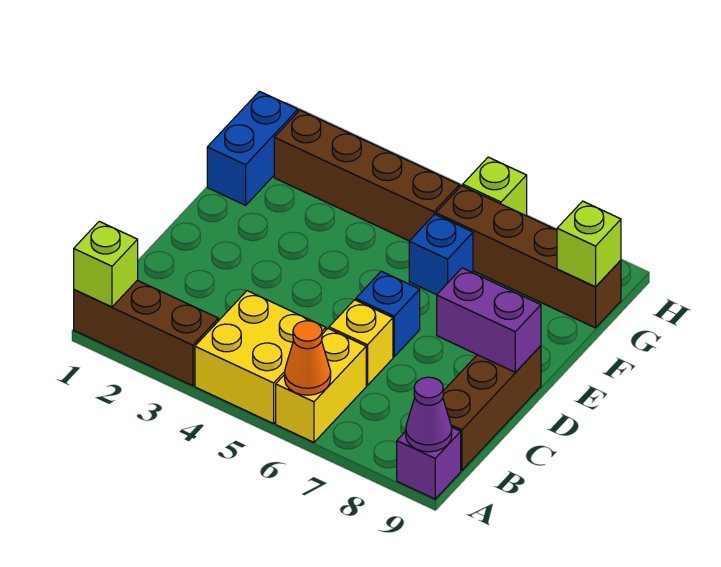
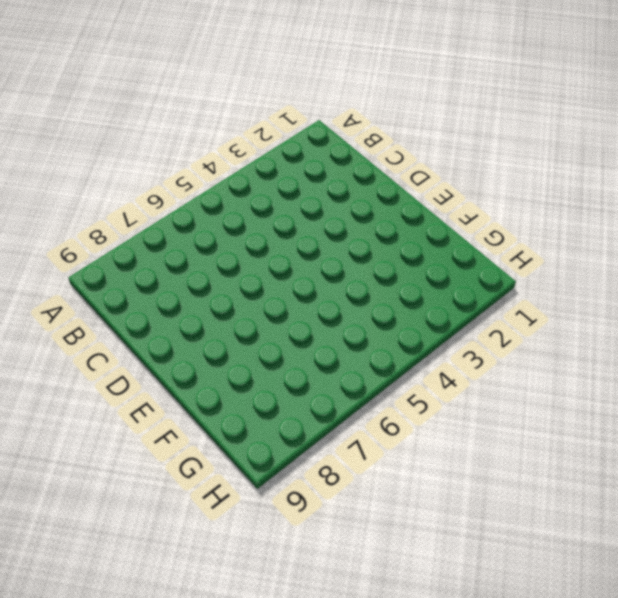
none -> brown 1x3 brick [74,280,218,386]
none -> yellow 2x2 brick [195,291,326,424]
none -> yellow 1x2 brick [276,329,366,442]

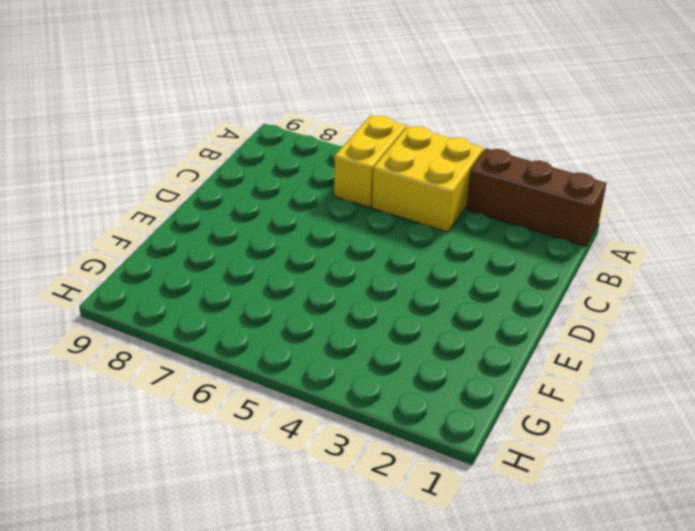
none -> purple 1x1 brick [397,428,461,499]
none -> brown 1x3 brick [443,346,541,471]
none -> yellow 1x1 brick [329,300,393,385]

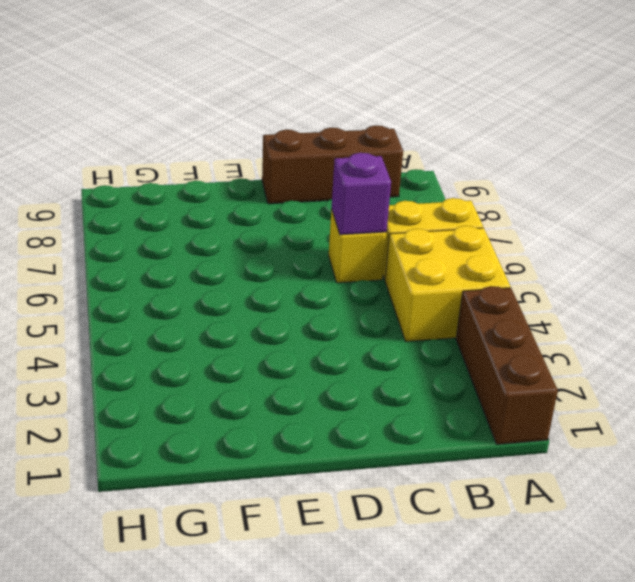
purple 1x1 brick [332,153,391,235] -> purple 1x1 brick moved to [397,428,461,499]
none -> blue 1x1 brick [356,271,420,357]
none -> blue 1x2 brick [207,91,298,205]
none -> blue 1x1 brick [409,214,473,295]

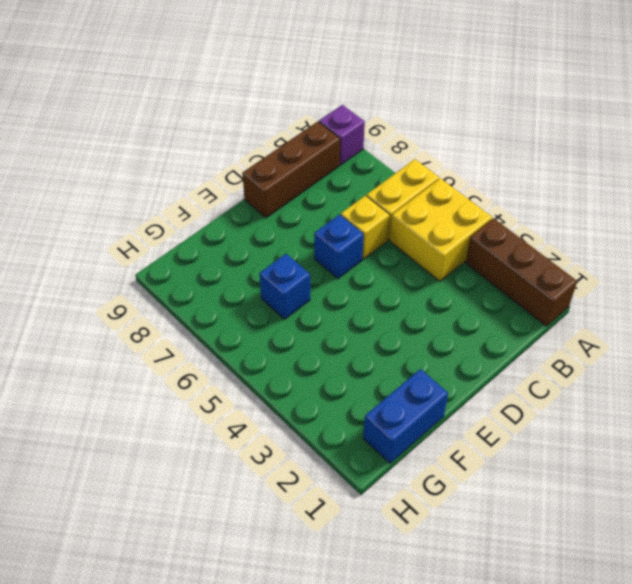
none -> brown 1x4 brick [274,110,459,241]
none -> brown 1x4 brick [436,186,621,328]
none -> lime 1x1 brick [463,157,527,216]

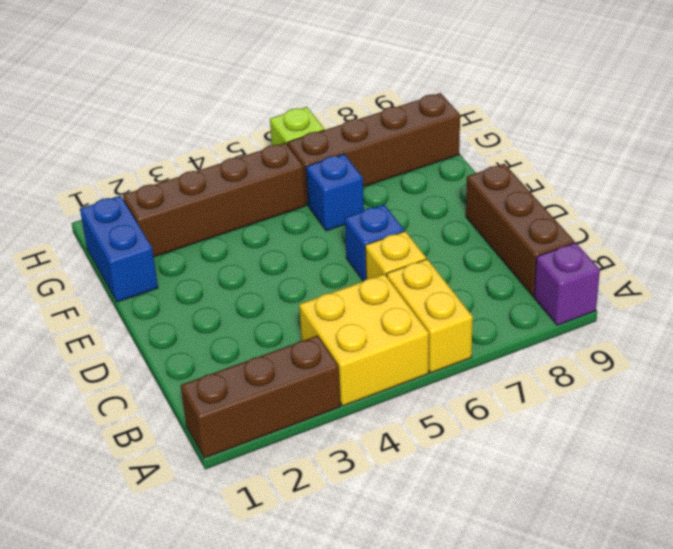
none -> lime 1x1 brick [74,221,138,307]
none -> orange 1x1 cone [285,321,331,395]
none -> purple 1x1 cone [406,377,452,452]

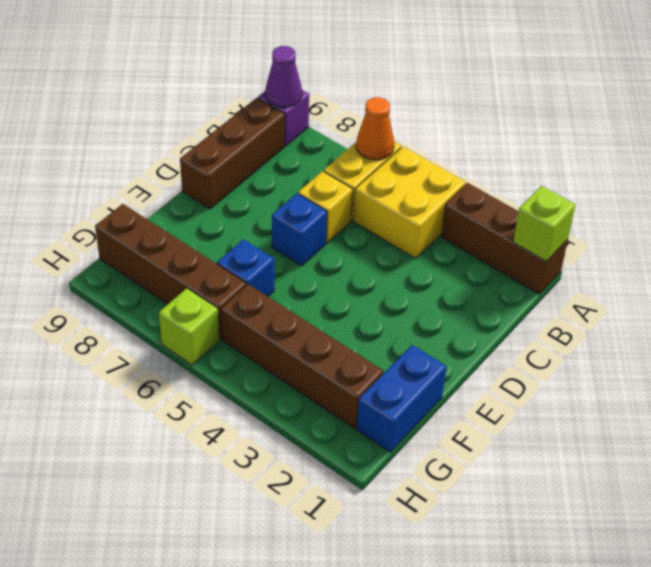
none -> purple 1x2 brick [437,268,541,372]
none -> lime 1x1 brick [557,201,621,287]

